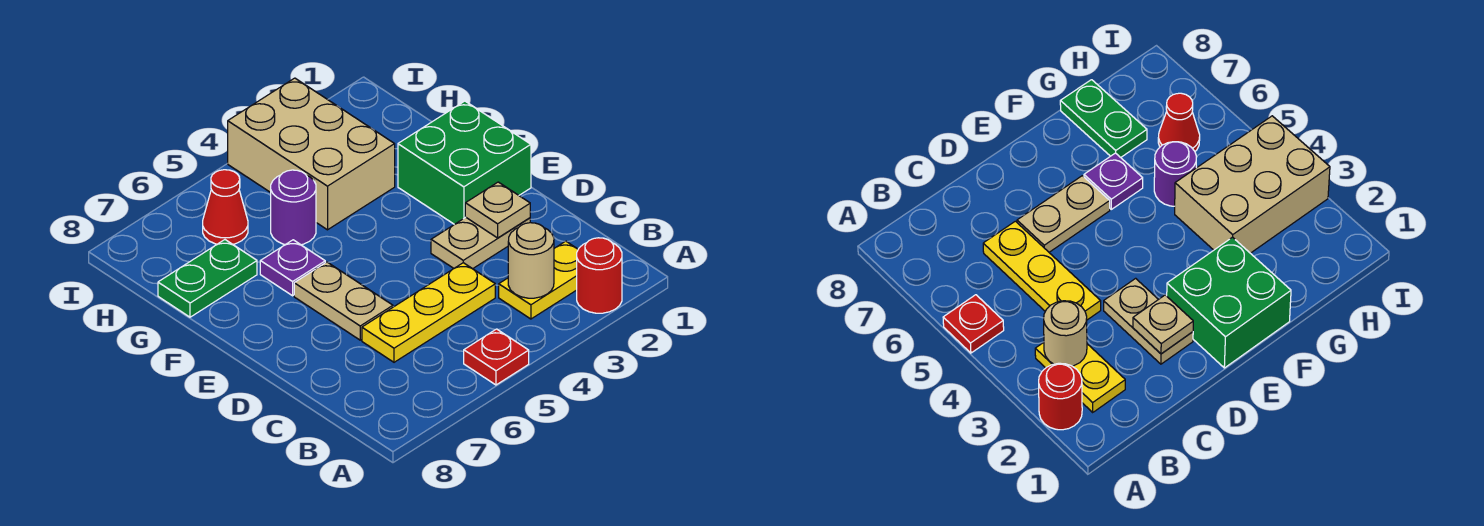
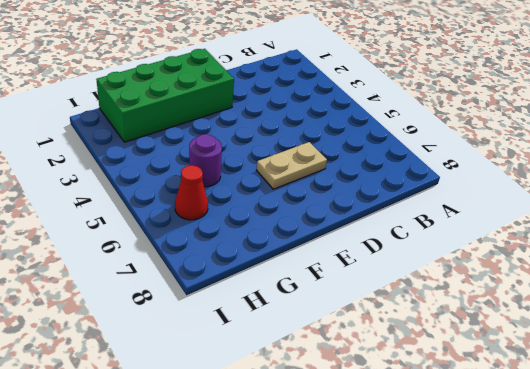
green 2x4 brick [96,49,234,142] -> green 2x2 brick [398,101,531,224]
none -> red 1x1 round brick [577,238,622,313]
none -> red 1x1 plate [464,329,529,385]
none -> yellow 1x2 plate [499,241,578,319]

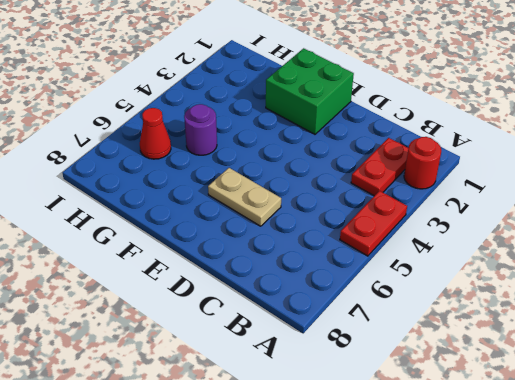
red 1x2 plate [340,191,407,256] -> red 1x1 plate [464,329,529,385]
red 1x2 plate [351,138,409,196] -> yellow 1x2 plate [499,241,578,319]
none -> yellow 1x3 plate [362,263,495,362]
none -> tan 1x2 plate [431,217,530,269]
none -> purple 1x1 plate [260,240,325,296]

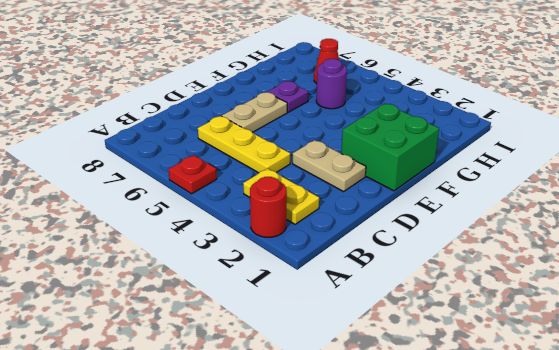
none -> tan 2x3 brick [228,78,395,230]
none -> green 1x2 plate [158,240,257,317]
none -> tan 1x1 round brick [508,223,554,298]

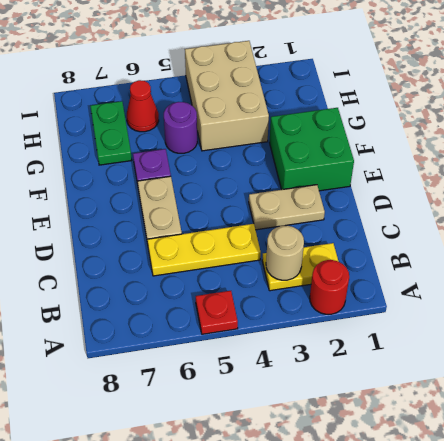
green 1x2 plate [90,101,132,165] -> green 1x2 plate turned to [158,240,257,317]
none -> tan 1x1 plate [465,182,530,238]

